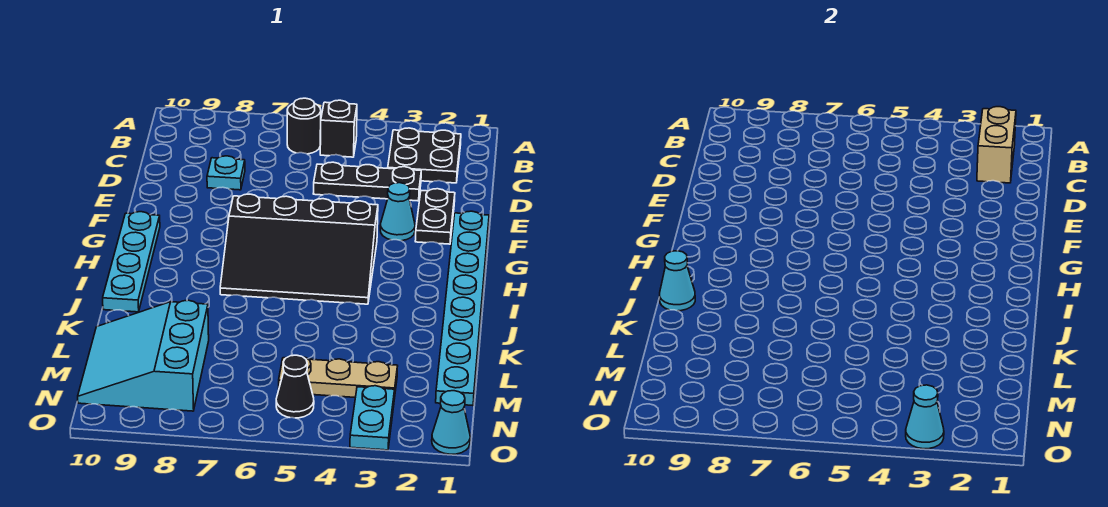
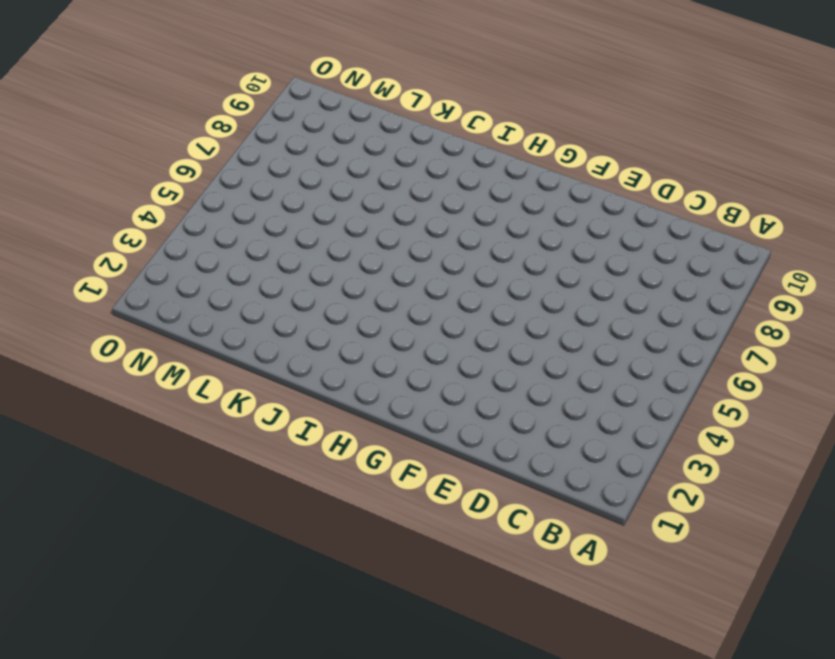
none -> black 2x2 plate [388,128,461,183]
none -> black 1x1 brick [320,100,357,157]
none -> black 1x1 round brick [287,98,321,154]

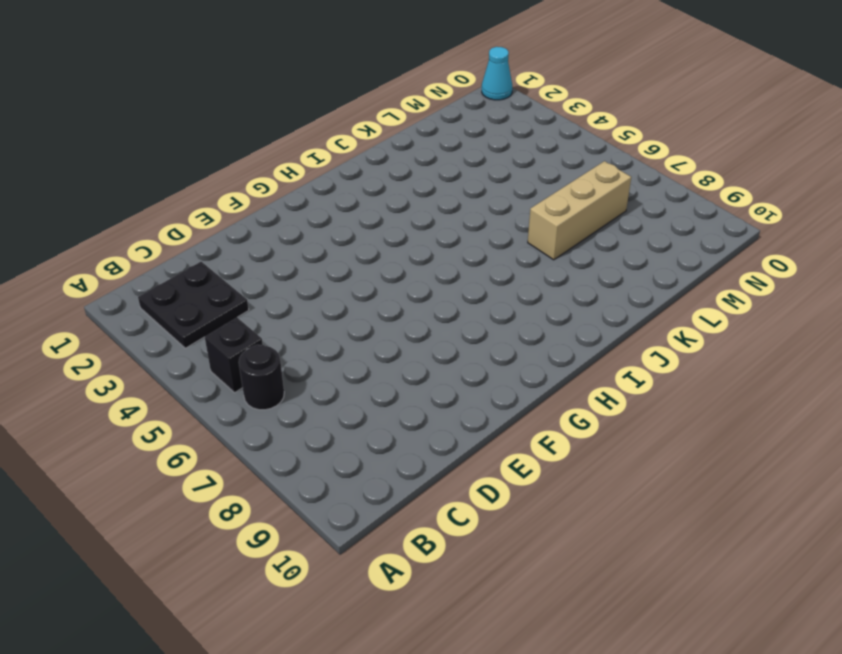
tan 1x3 brick [528,161,631,260] -> none
none -> black 1x3 plate [313,162,421,201]
none -> cyan 1x1 plate [207,156,245,190]
none -> black 1x2 plate [415,189,455,244]

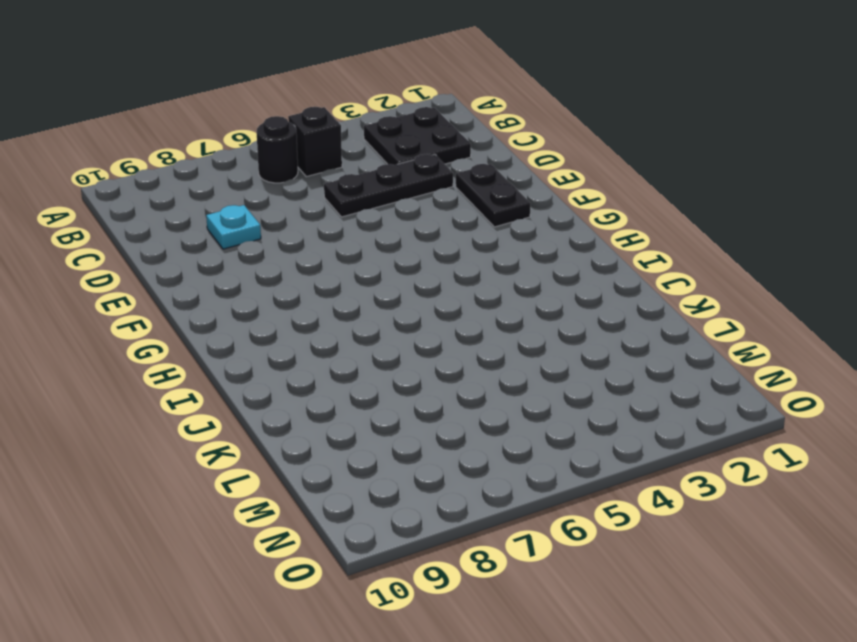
none -> cyan 1x8 plate [436,211,489,406]
none -> cyan 1x1 cone [380,183,415,241]
none -> black 3x4 slope [220,194,378,304]

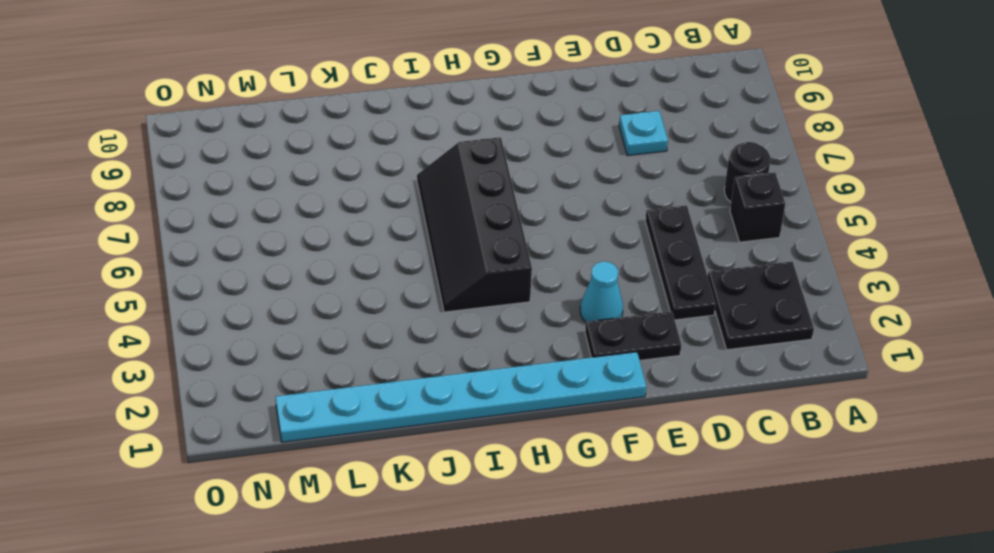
black 2x4 slope [417,137,532,312] -> black 3x4 slope [220,194,378,304]
none -> cyan 1x4 plate [103,212,160,312]
none -> cyan 3x3 slope [78,300,209,411]
none -> tan 1x3 plate [279,357,397,399]

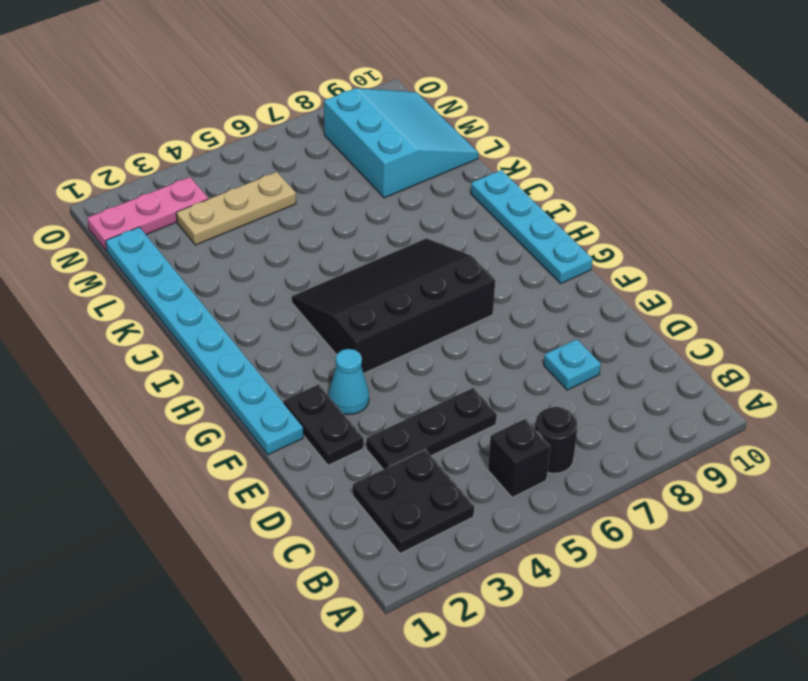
pink 1x3 plate [87,177,208,251] -> cyan 1x2 plate [350,386,395,450]
none -> black 1x1 cone [276,355,314,418]
none -> cyan 1x1 cone [432,391,470,454]
none -> tan 1x2 brick [977,107,1016,183]

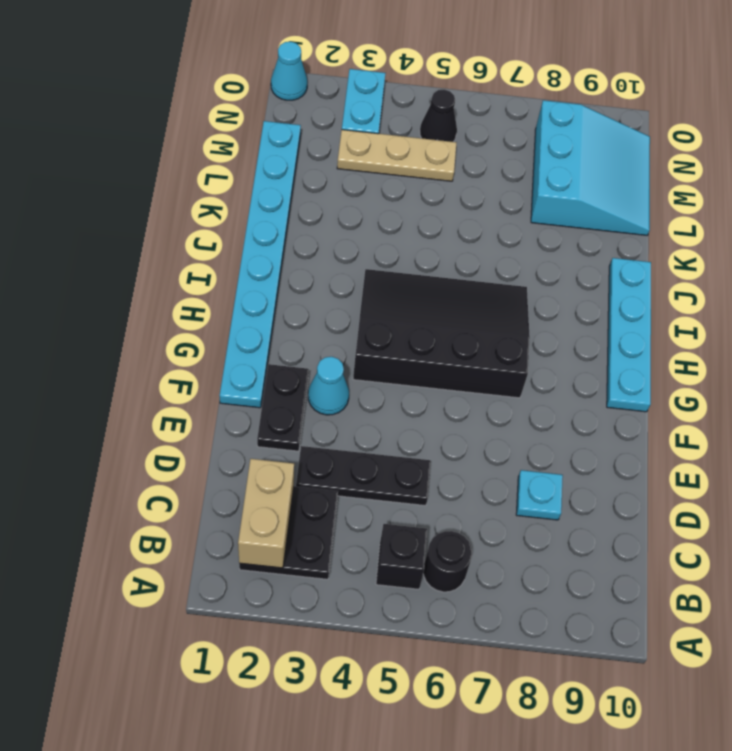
none -> cyan 1x1 cone [660,251,695,311]
none -> cyan 1x1 cone [906,385,944,449]

